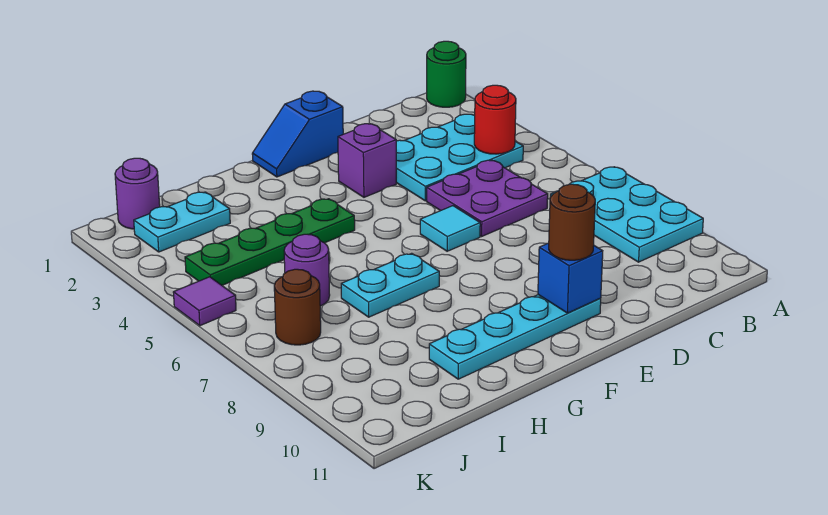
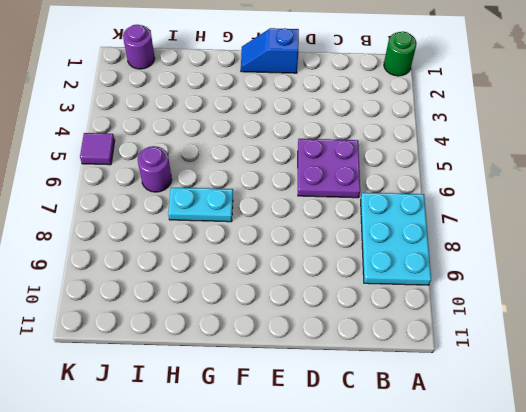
none -> cyan 2x3 plate [396,114,523,201]
none -> purple 1x1 brick [338,124,396,197]
none -> cyan 1x1 tile [420,206,480,251]

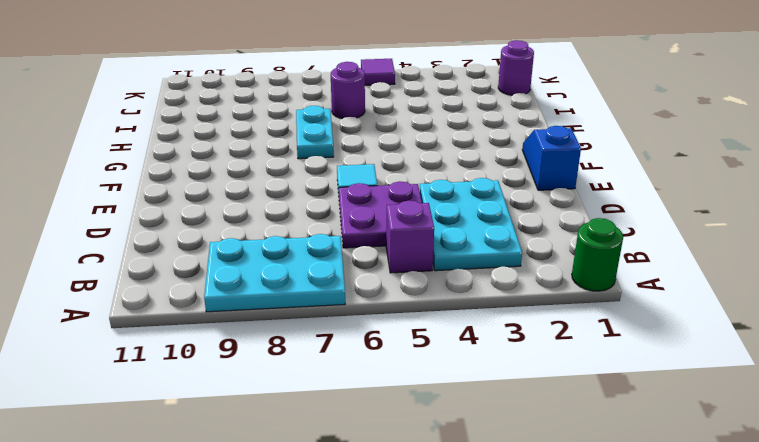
purple 1x1 brick [386,201,434,273] -> purple 1x1 brick moved to [338,124,396,197]
none -> cyan 1x4 plate [429,295,601,379]
none -> green 1x4 plate [185,199,355,285]
none -> cyan 1x2 plate [134,192,230,252]

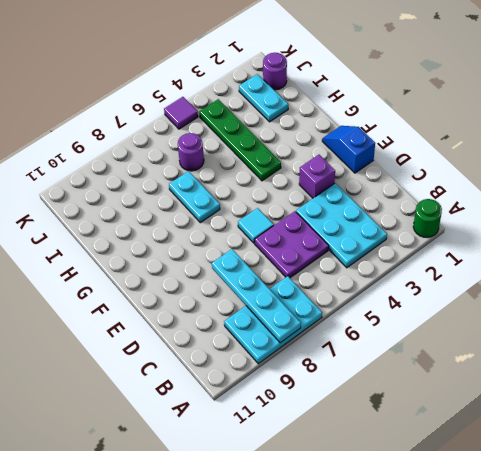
cyan 1x4 plate [212,249,301,343] -> cyan 1x4 plate moved to [429,295,601,379]
none -> brown 1x1 round brick [274,269,321,345]
none -> red 1x1 round brick [474,85,516,154]
none -> blue 1x1 brick [538,243,603,313]

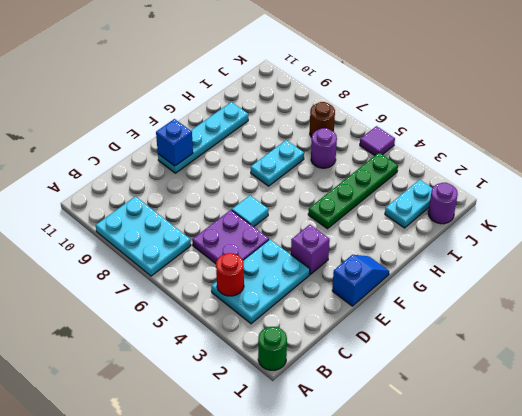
none -> brown 1x1 round brick [549,184,595,260]

